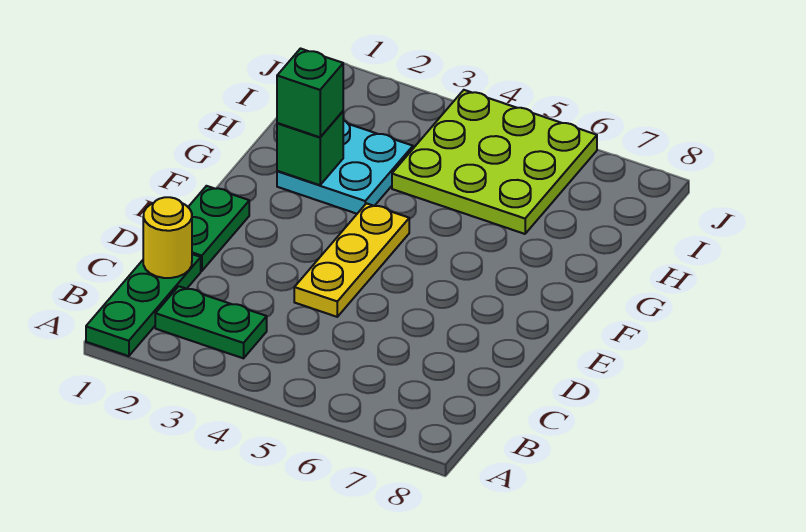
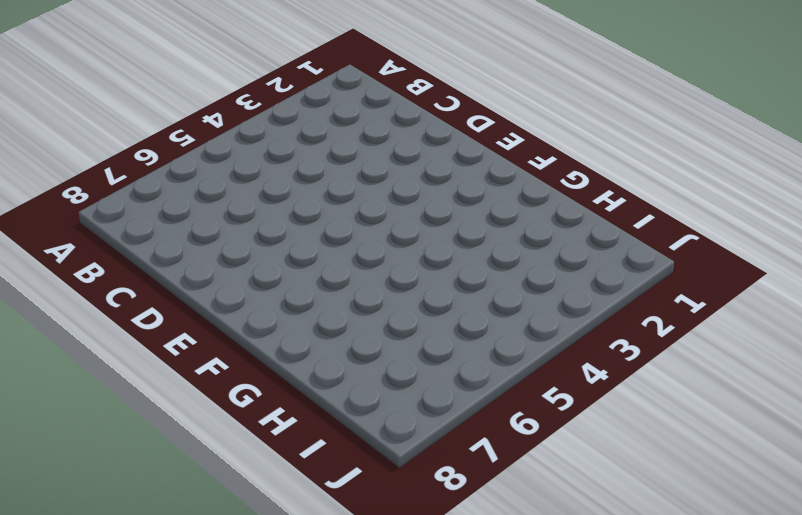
none -> green 1x3 plate [86,254,201,356]
none -> green 1x2 plate [155,286,267,358]

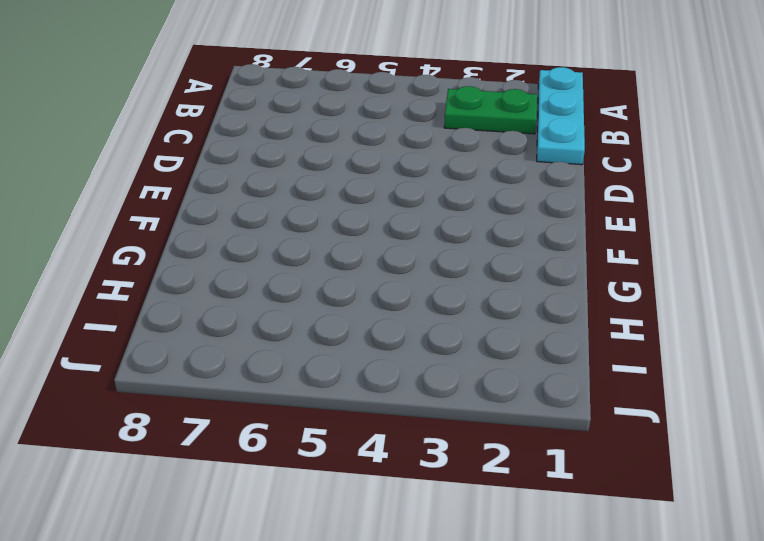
cyan 1x3 plate [537,67,585,165] -> green 1x3 plate [86,254,201,356]
none -> green 1x2 plate [188,186,249,271]
none -> yellow 1x3 plate [294,203,409,317]

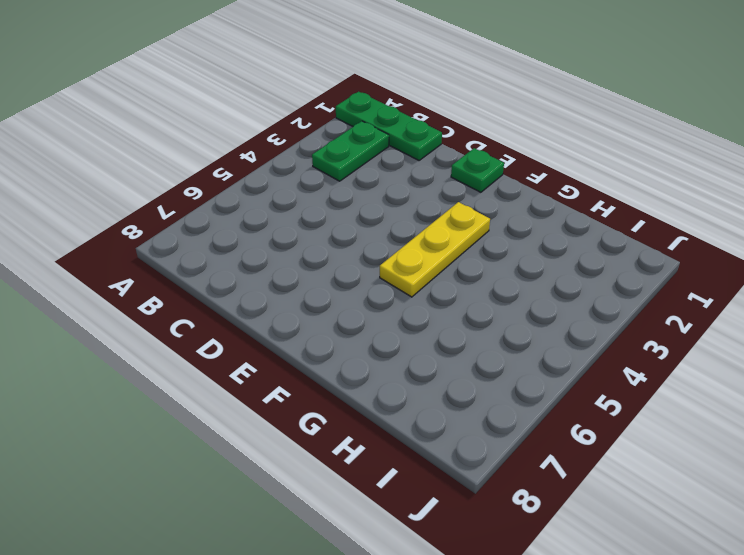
green 1x1 plate [451,148,504,192] -> green 1x2 plate [188,186,249,271]
yellow 1x3 plate [380,202,490,297] -> yellow 1x3 plate turned to [294,203,409,317]
none -> cyan 2x2 plate [277,120,413,214]
none -> lime 3x3 plate [392,90,597,234]

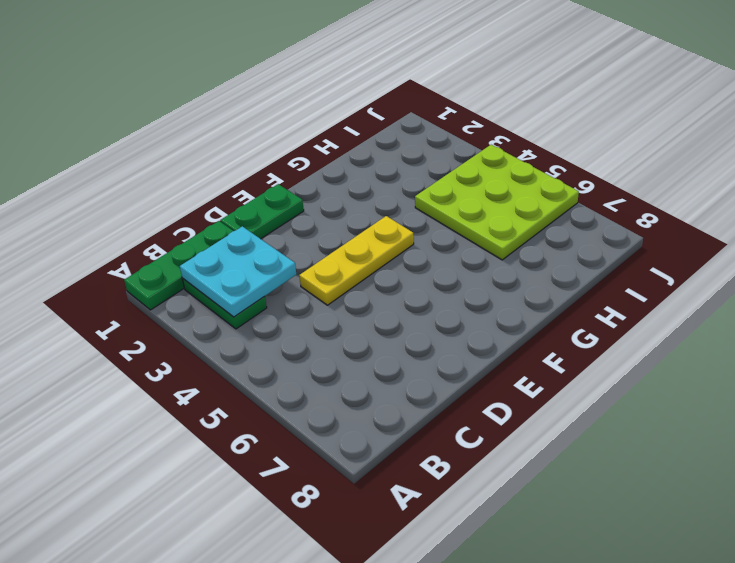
cyan 2x2 plate [180,226,296,317] -> cyan 2x2 plate moved to [277,120,413,214]
none -> yellow 1x1 round brick [143,197,192,278]
none -> green 1x1 brick [277,111,343,185]

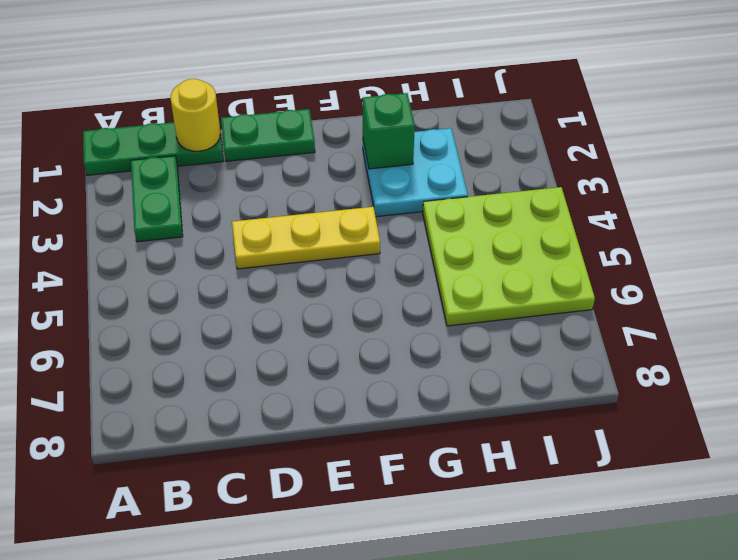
none -> green 1x1 brick [277,49,343,137]

